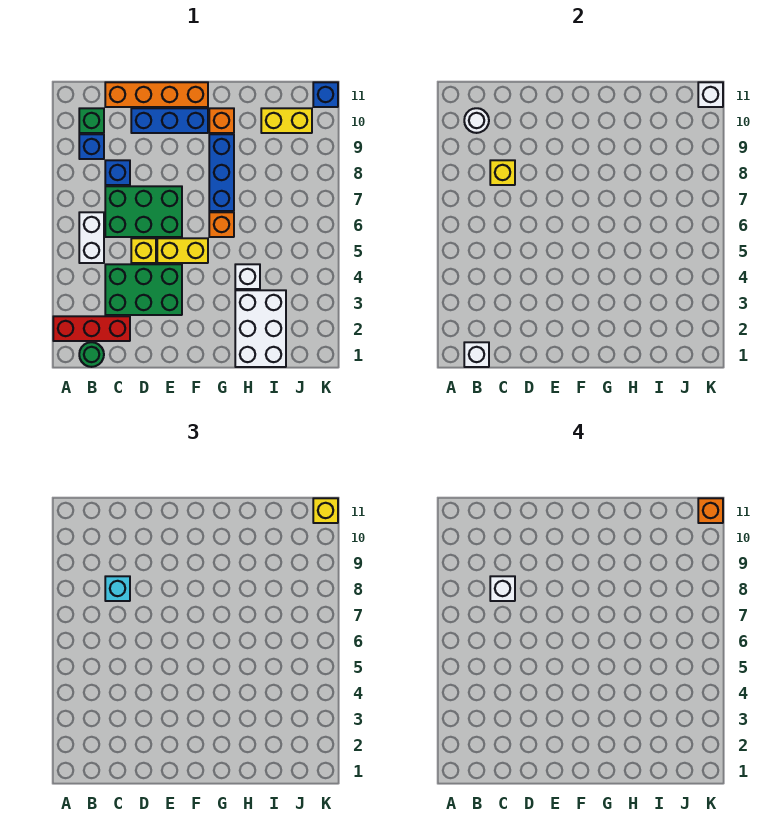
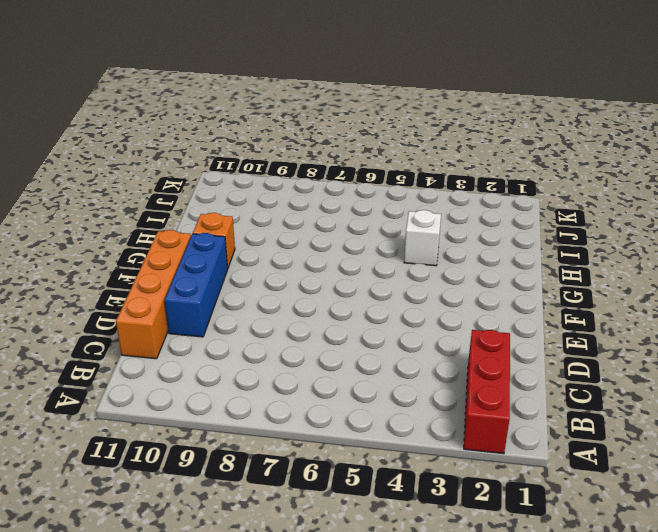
none -> green 1x1 round brick [79,342,104,367]
none -> white 1x2 brick [79,212,104,263]
none -> blue 1x1 brick [79,134,104,159]

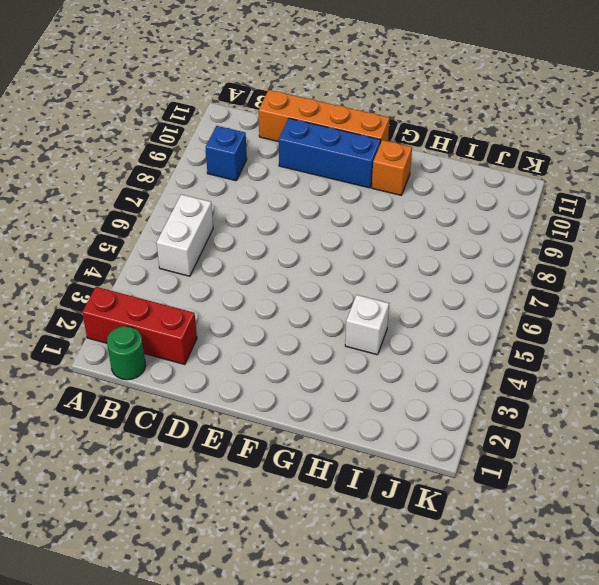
none -> green 1x1 brick [79,108,104,133]
none -> green 2x3 brick [105,264,182,315]
none -> green 2x3 brick [105,186,182,237]

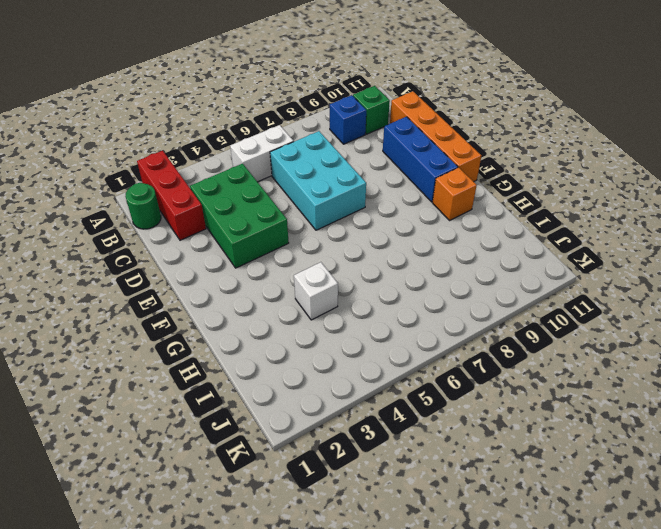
cyan 2x3 brick [270,131,366,230] -> green 2x3 brick [105,186,182,237]
none -> blue 1x1 brick [105,160,130,185]
none -> yellow 1x1 brick [131,238,156,263]
none -> yellow 1x2 brick [157,238,208,263]

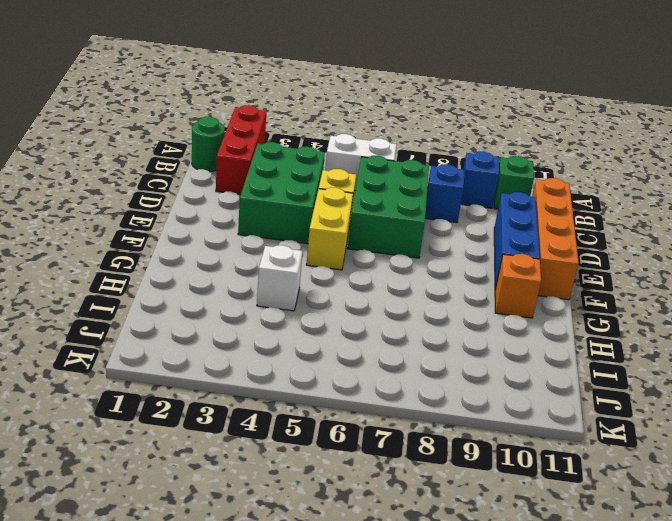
none -> orange 1x1 brick [209,212,234,237]
none -> blue 1x3 brick [209,134,234,211]
none -> white 2x3 brick [235,290,286,367]

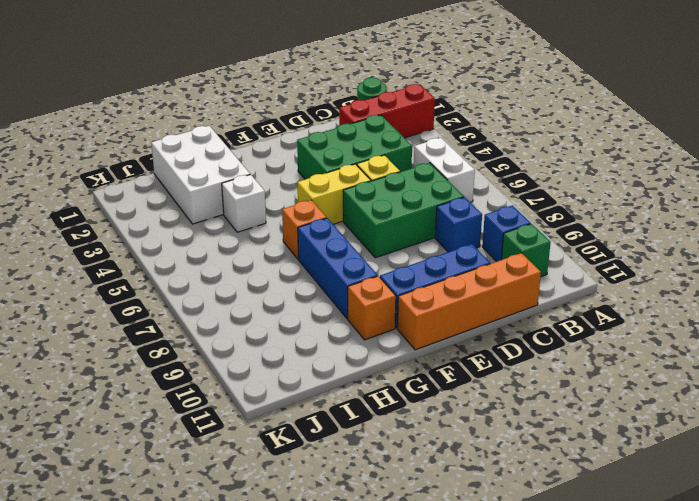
none -> yellow 1x2 brick [261,108,312,133]
none -> blue 1x1 brick [313,82,338,107]
none -> white 1x1 brick [464,342,489,367]

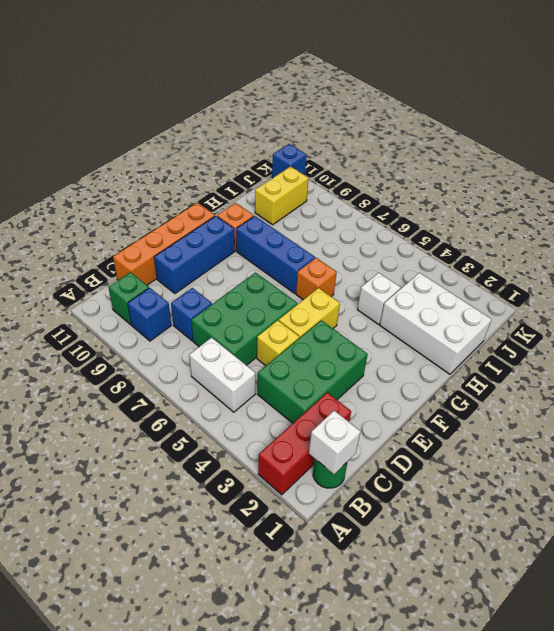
none -> white 1x1 round brick [464,108,489,133]
none -> yellow 1x1 brick [490,160,515,185]
none -> white 1x1 brick [698,82,723,107]

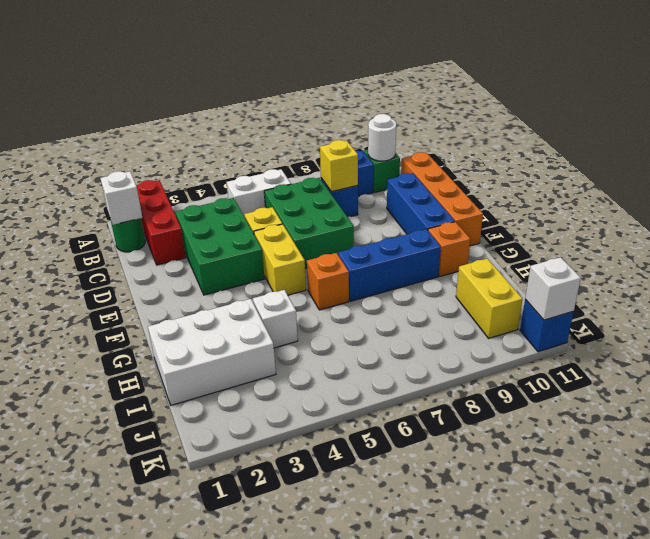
none -> cyan 1x1 brick [105,576,130,601]
none -> yellow 1x1 brick [313,498,338,523]
none -> white 1x1 brick [490,576,515,601]

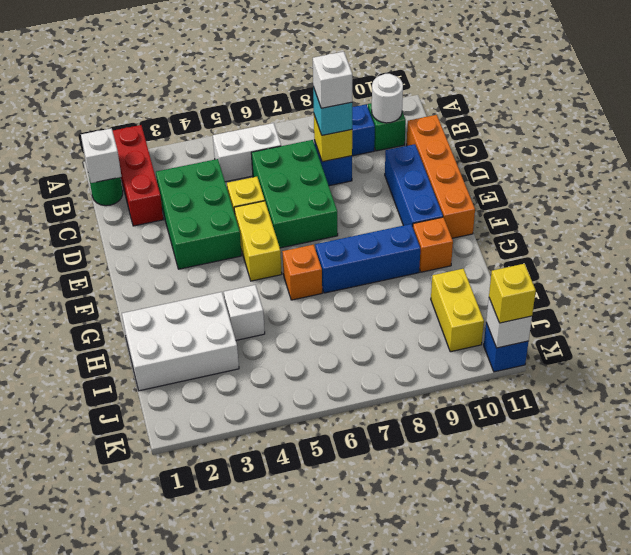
none -> orange 1x1 brick [698,498,723,523]

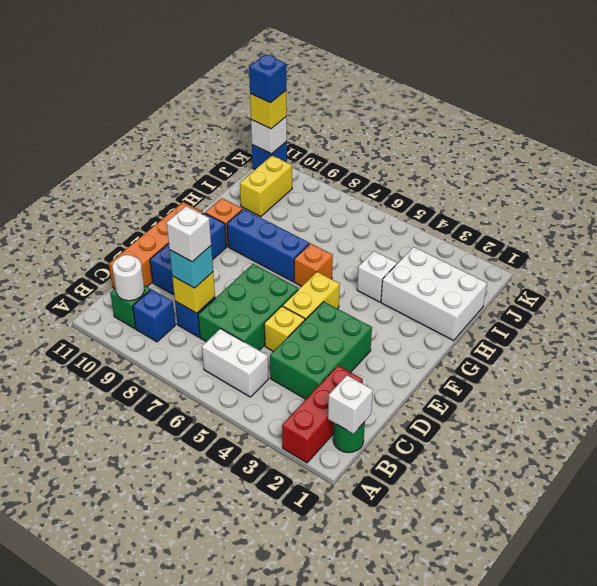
blue 1x1 brick [249,54,286,103] -> orange 1x1 brick [698,498,723,523]

